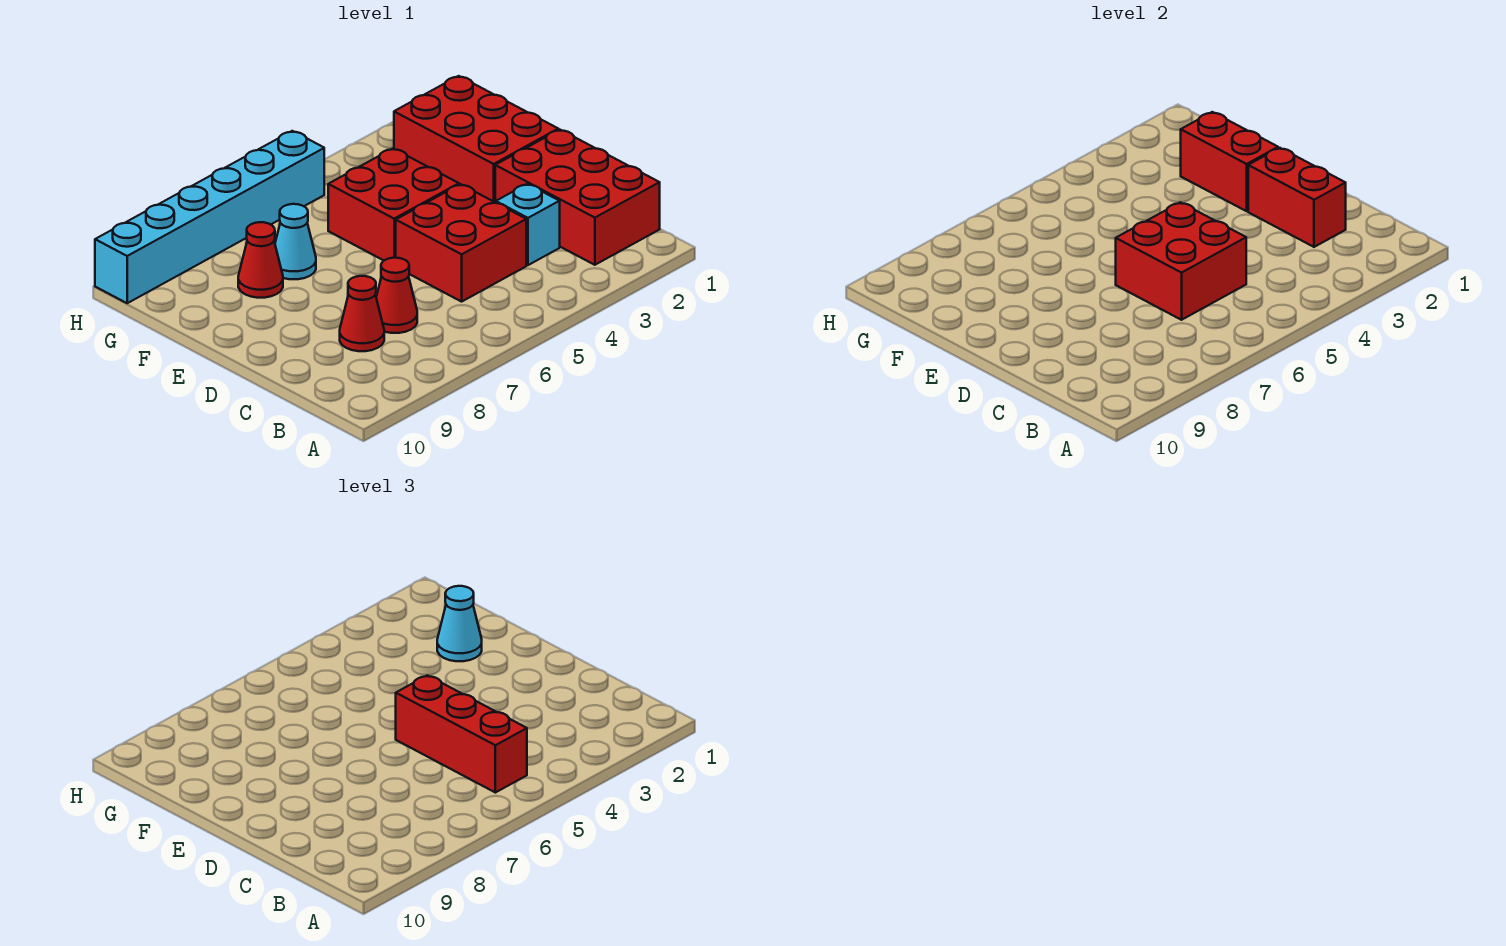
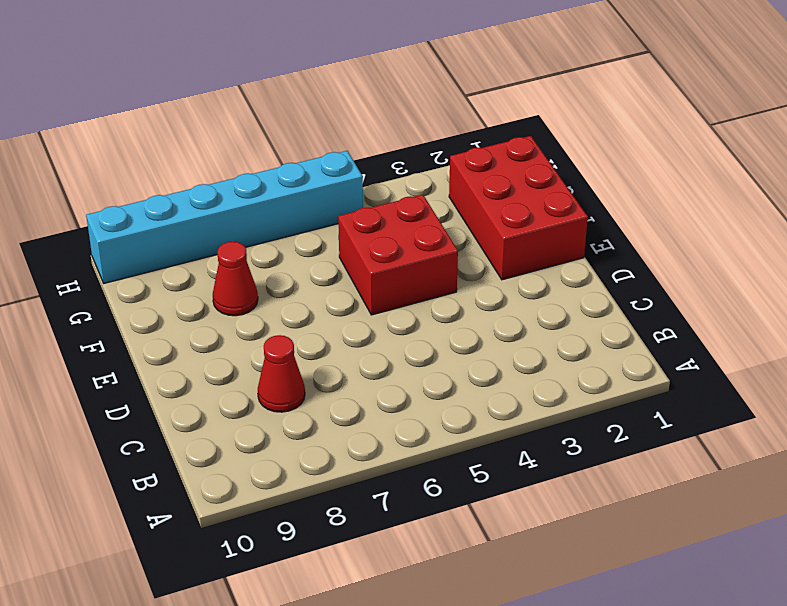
none -> red 2x3 brick [495,130,660,265]
none -> cyan 1x1 brick [496,184,560,265]
none -> red 2x2 brick [396,184,526,302]

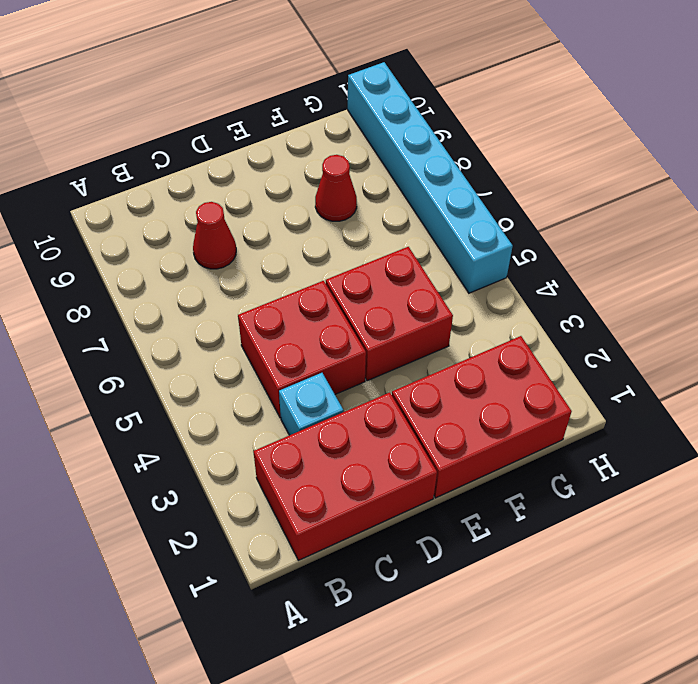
none -> red 1x1 cone [376,258,417,333]
none -> cyan 1x1 cone [275,204,316,279]
none -> red 1x2 brick [1248,148,1346,247]

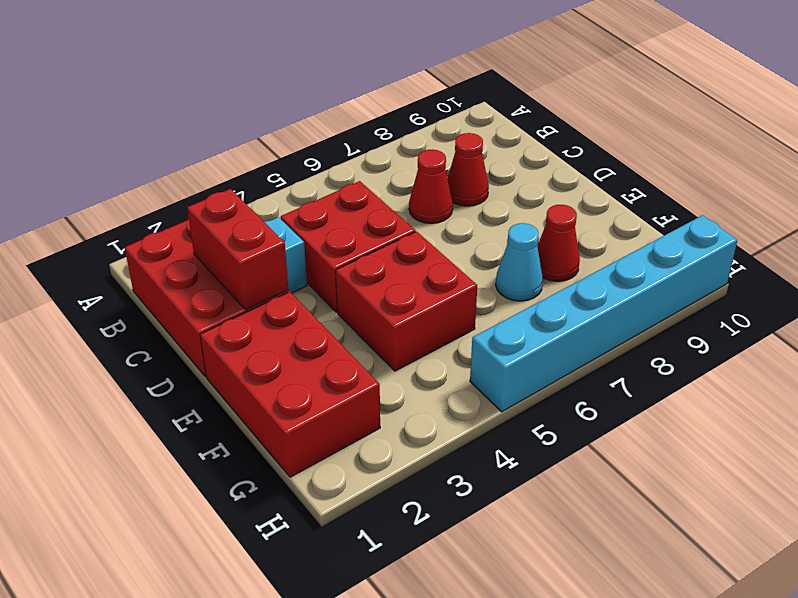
none -> red 2x2 brick [1116,202,1246,320]
none -> red 1x2 brick [1181,112,1278,211]
none -> red 1x3 brick [396,675,527,793]

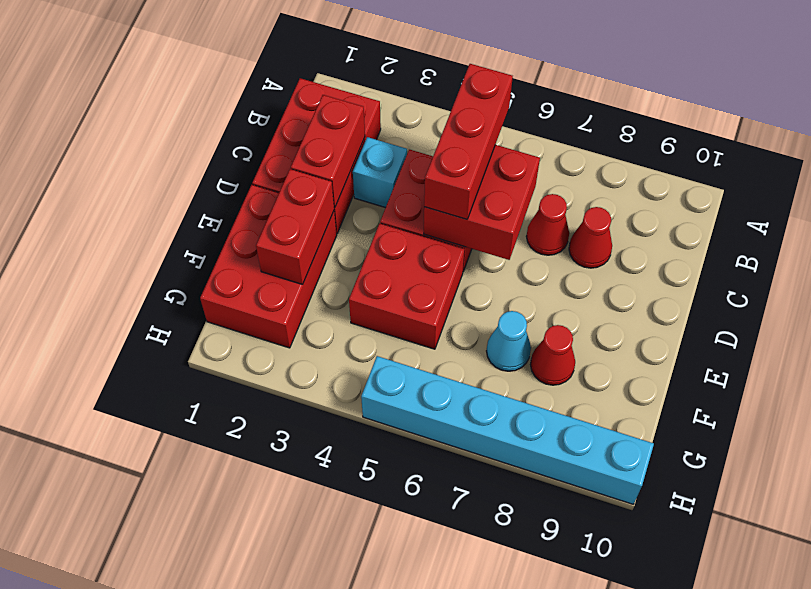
none -> cyan 1x1 cone [437,586,482,661]

